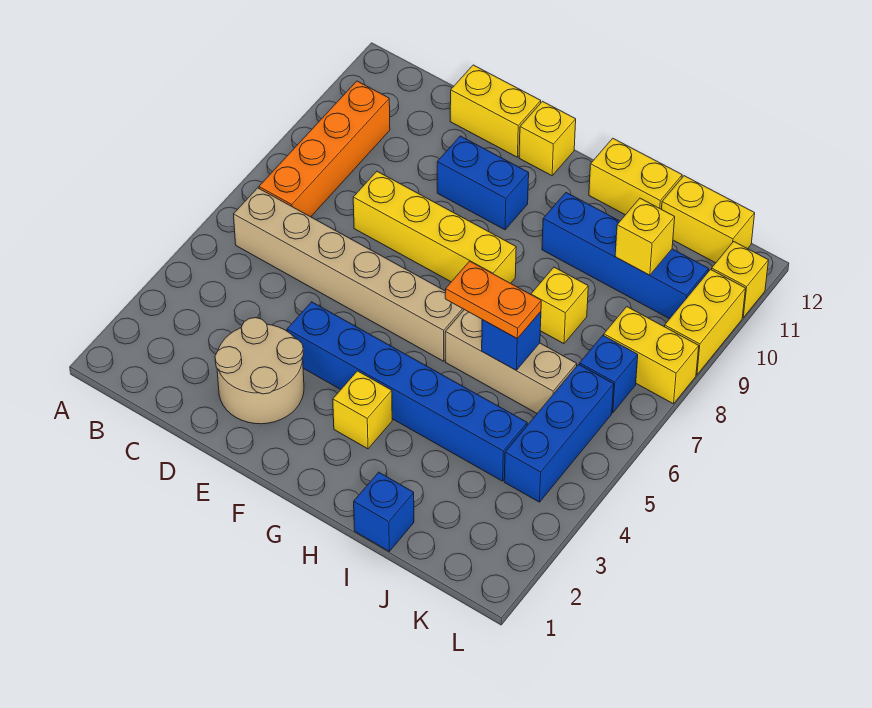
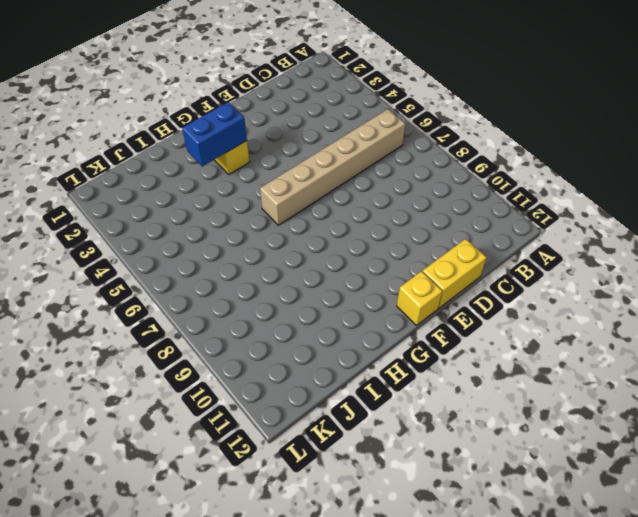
blue 1x2 brick [182,102,247,167] -> blue 1x2 brick moved to [437,136,529,230]
none -> orange 1x4 brick [259,81,390,217]
none -> tan 2x2 round brick [215,318,304,424]
none -> yellow 1x4 brick [353,171,516,283]

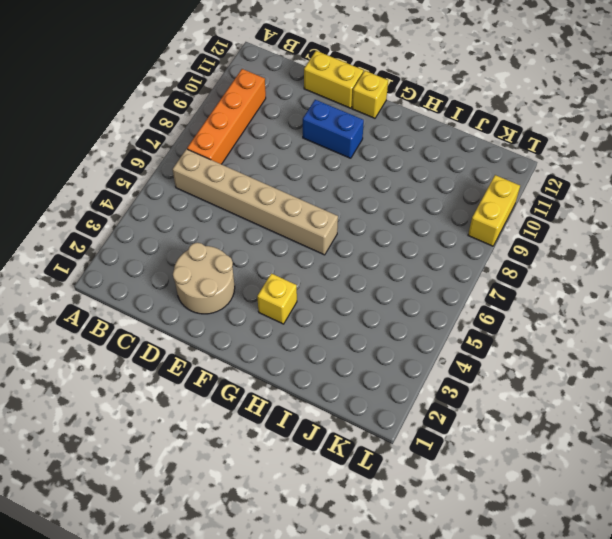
none -> yellow 1x4 brick [353,171,516,283]
none -> blue 1x6 brick [287,302,527,481]
none -> tan 1x3 brick [445,310,577,413]

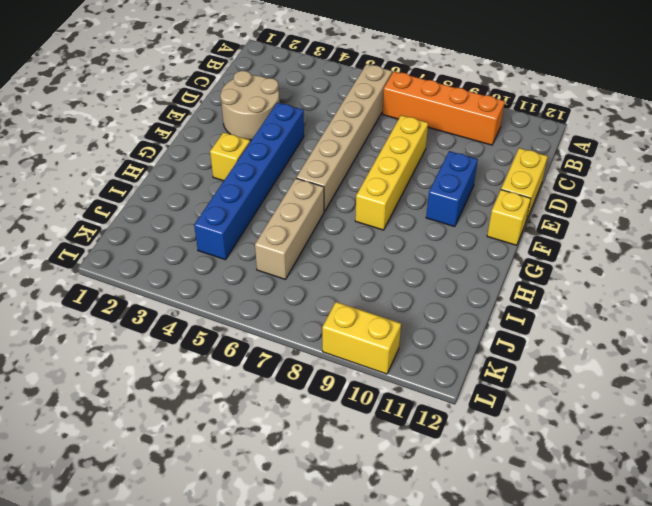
none -> blue 1x4 brick [542,193,709,319]
none -> yellow 1x2 brick [589,138,682,215]
none -> blue 1x1 brick [354,472,414,551]

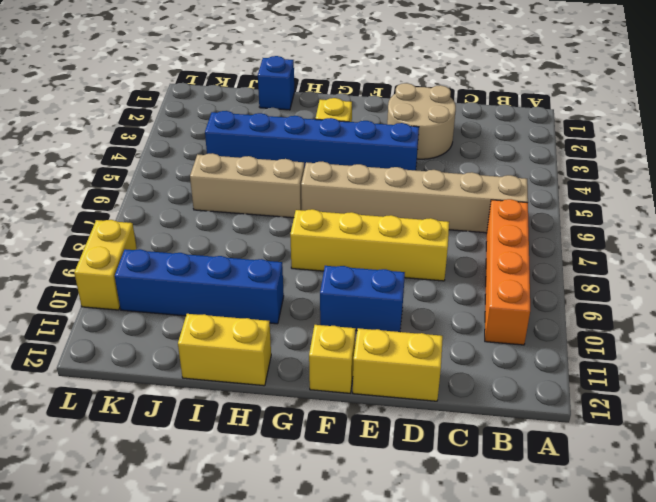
none -> yellow 1x1 brick [531,267,588,344]
none -> yellow 1x2 brick [661,176,755,263]
none -> blue 1x3 brick [504,364,614,502]

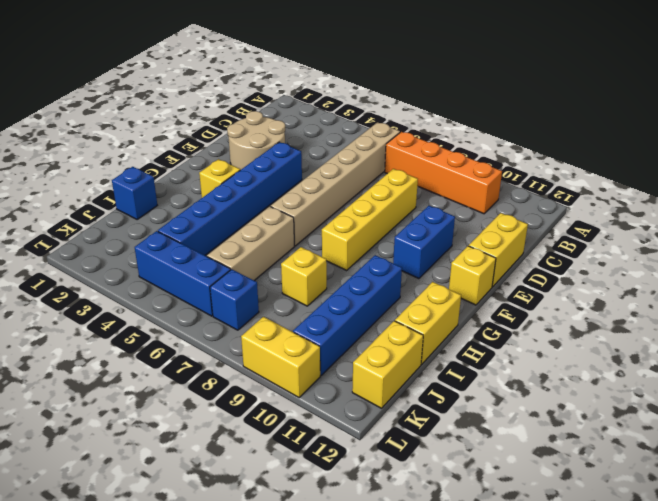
none -> yellow 1x2 brick [604,307,699,404]
none -> yellow 1x1 brick [711,241,768,317]
none -> blue 1x1 brick [482,312,541,370]

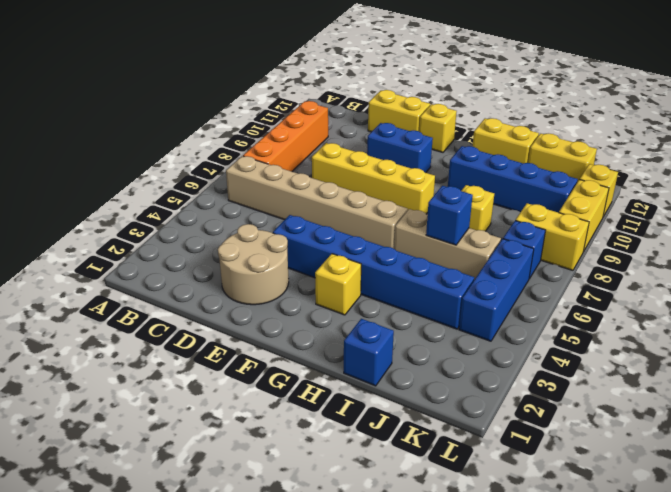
none -> yellow 1x1 brick [615,198,675,275]
none -> orange 1x2 plate [445,261,541,338]

